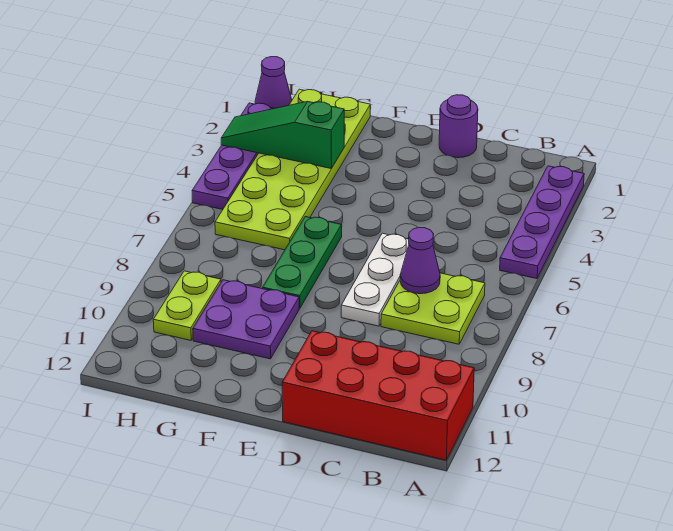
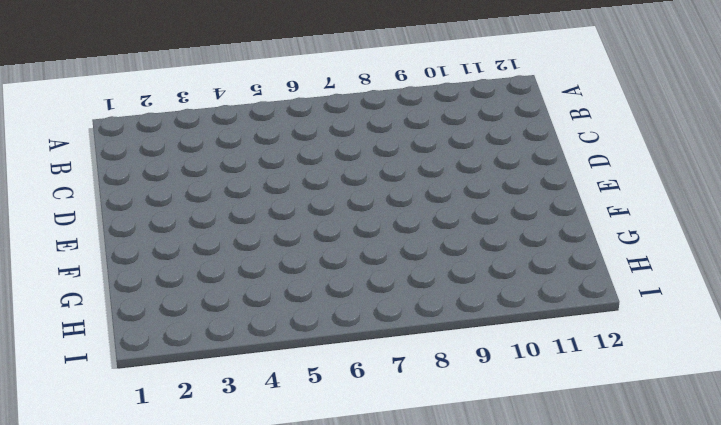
none -> purple 1x4 plate [500,166,584,279]
none -> red 2x4 brick [282,331,474,460]
none -> lime 2x2 plate [381,273,485,344]

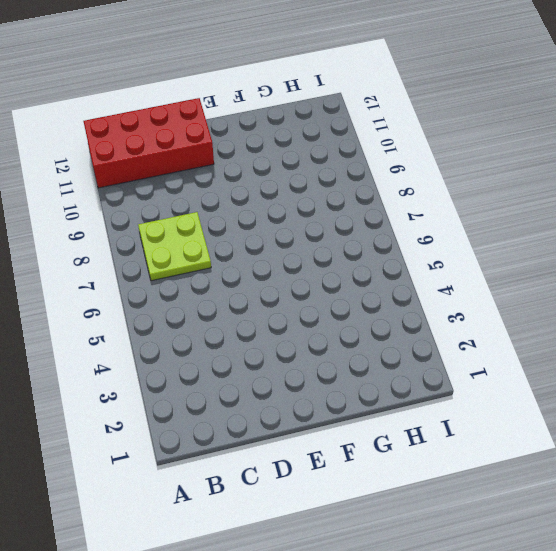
none -> purple 1x4 plate [500,166,584,279]
none -> purple 1x1 round brick [439,95,478,158]
none -> white 1x3 plate [341,233,409,326]

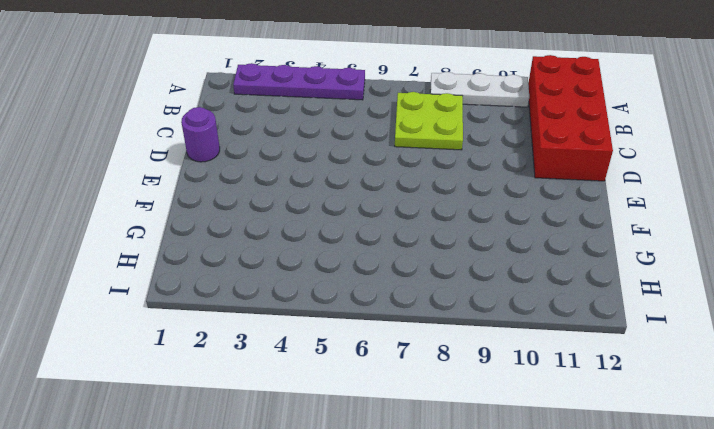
white 1x3 plate [430,72,529,107] -> white 1x3 plate moved to [341,233,409,326]
none -> green 1x3 plate [263,217,342,308]
none -> purple 2x2 plate [193,280,299,359]
none -> lime 2x6 plate [215,89,370,250]

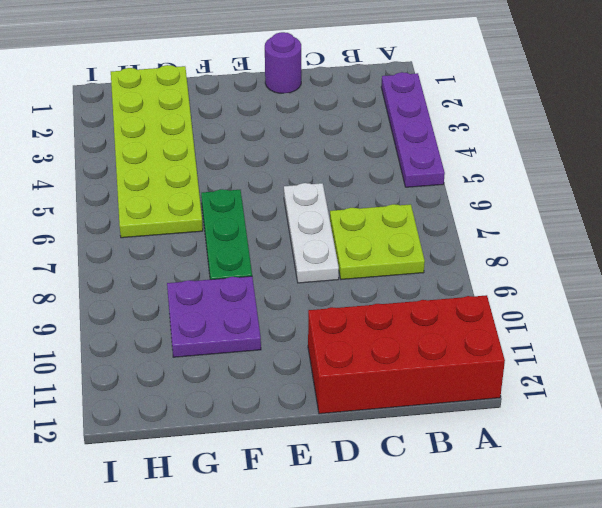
none -> lime 1x2 plate [153,271,221,340]
none -> purple 1x1 cone [255,57,292,108]
none -> purple 1x4 plate [192,103,275,209]

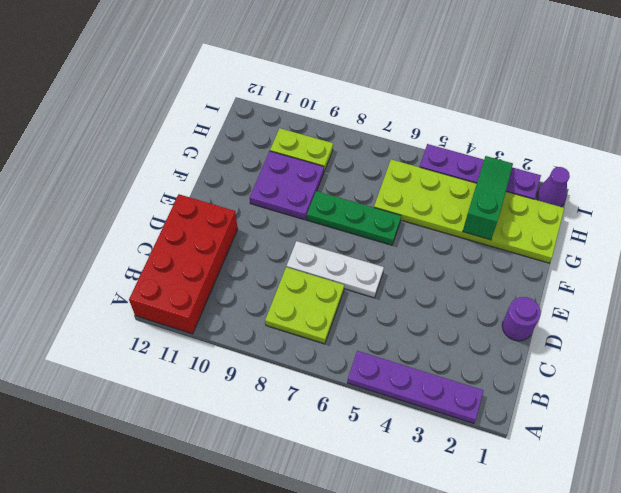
none -> purple 1x1 cone [400,227,440,294]

